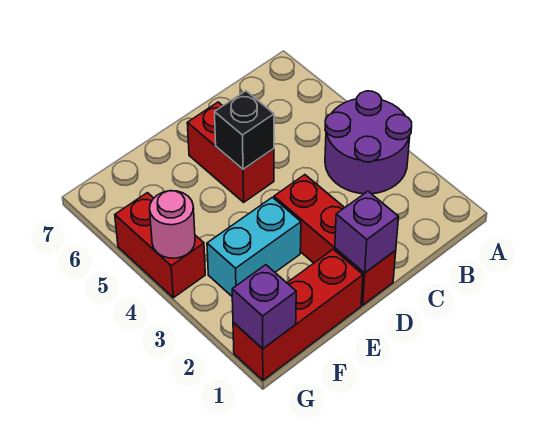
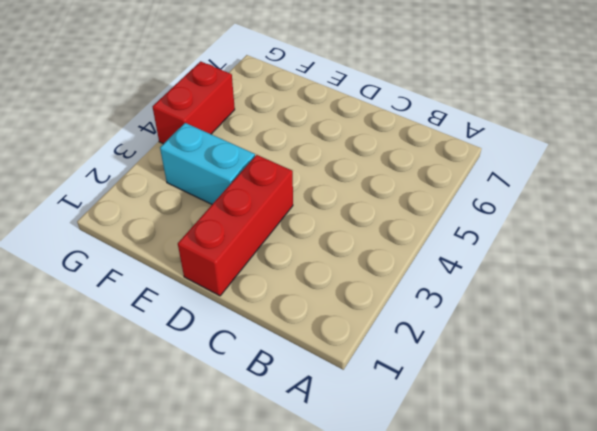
none -> purple 2x2 round brick [325,91,412,194]
none -> red 1x2 brick [187,102,274,202]

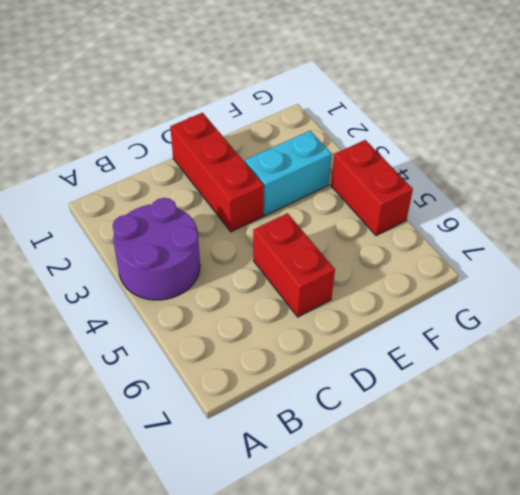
none -> red 1x3 brick [233,249,363,380]
none -> purple 1x1 brick [335,191,398,273]

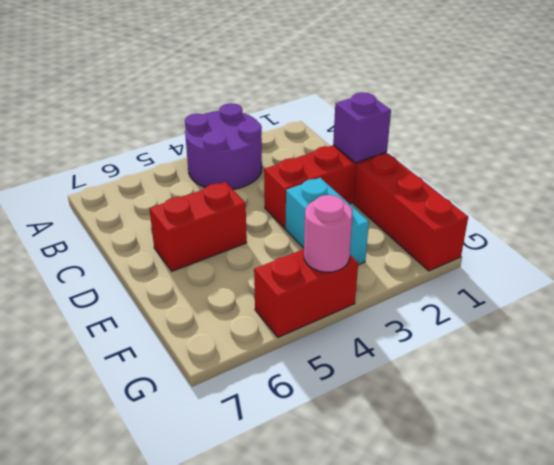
none -> black 1x1 brick [215,91,274,169]
none -> purple 1x1 brick [232,265,296,349]

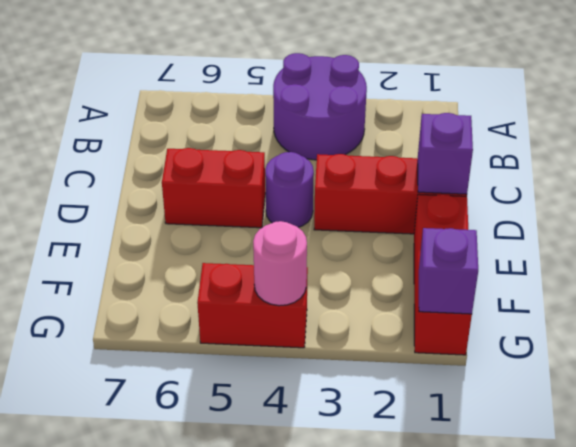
purple 1x1 round brick [265,152,314,227] -> none
none -> cyan 1x2 brick [207,197,301,296]
none -> black 1x1 brick [215,91,274,169]

